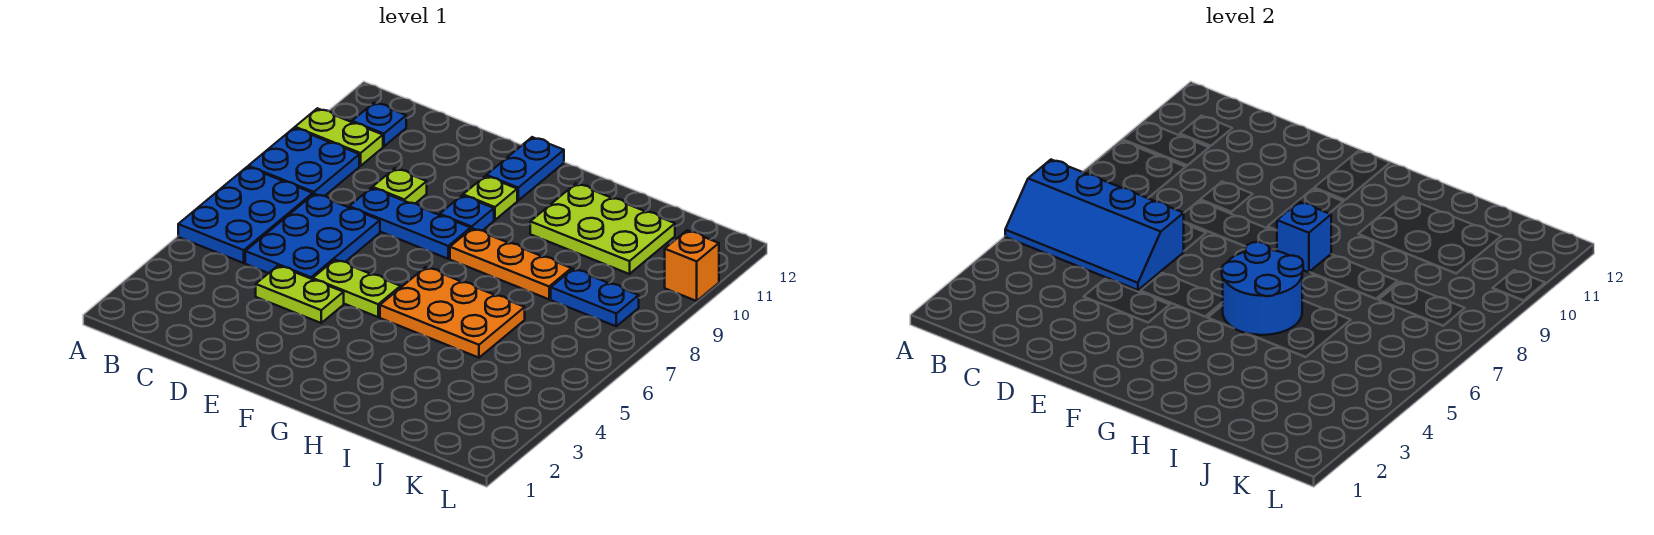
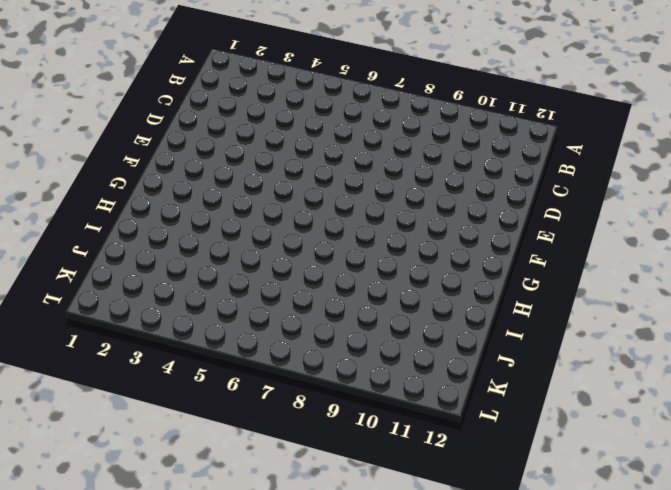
none -> blue 2x3 plate [178,167,313,263]
none -> blue 2x2 plate [248,128,359,196]
none -> lime 1x2 plate [295,108,383,166]

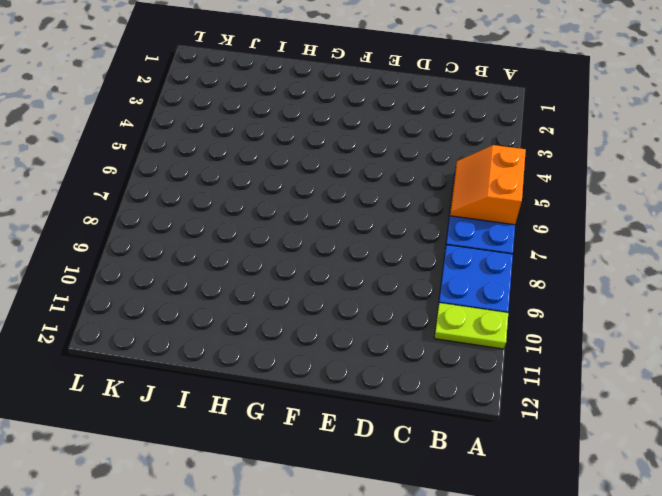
orange 2x2 slope [450,145,526,225] -> blue 2x4 slope [1005,160,1184,290]
none -> blue 1x1 plate [352,102,406,147]
none -> blue 2x3 plate [245,194,380,279]
none -> lime 1x2 plate [256,266,344,323]

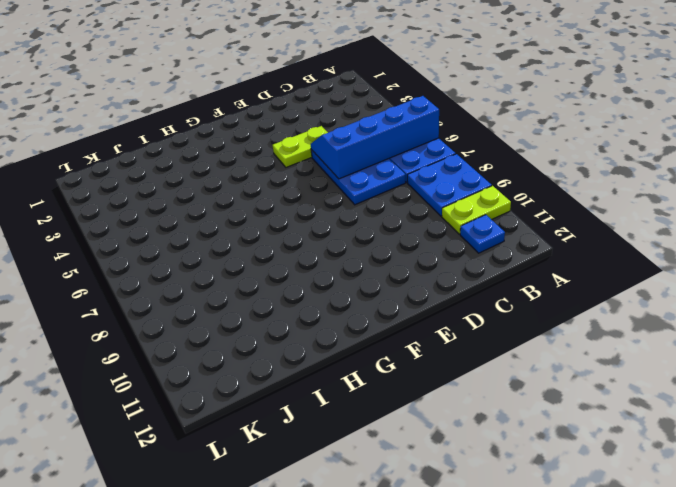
none -> blue 1x3 plate [349,188,471,259]
none -> lime 1x1 plate [372,168,427,203]
none -> lime 1x2 plate [313,260,401,317]

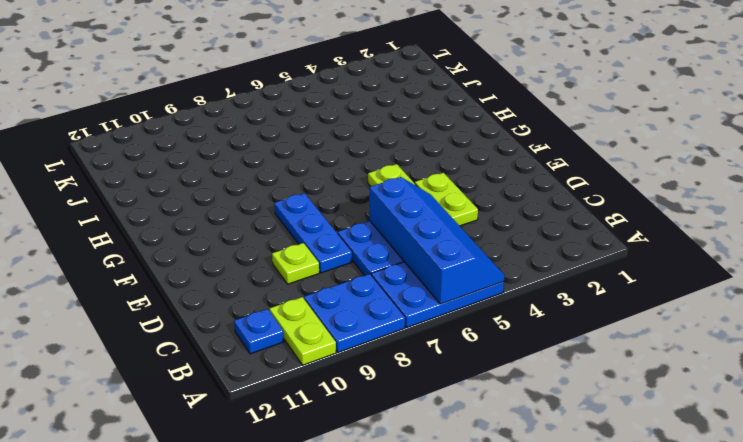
none -> blue 1x1 plate [440,196,494,231]
none -> lime 1x1 plate [463,176,517,220]
none -> blue 1x2 plate [486,137,564,200]

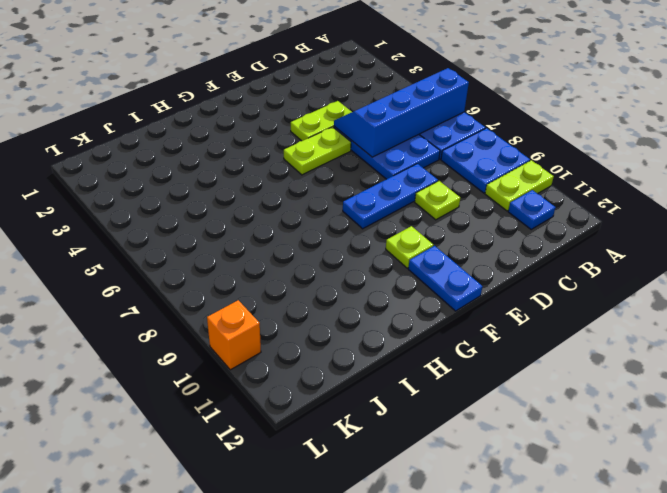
none -> blue 1x1 plate [440,196,494,231]
none -> orange 2x3 plate [380,267,525,358]
none -> orange 1x3 plate [450,228,571,299]

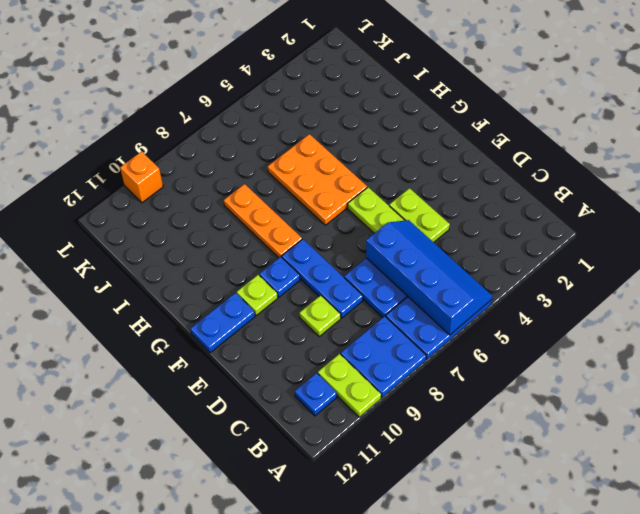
none -> lime 2x3 plate [530,184,675,274]
none -> blue 1x2 plate [551,269,639,326]
none -> blue 2x2 round brick [1222,242,1303,335]

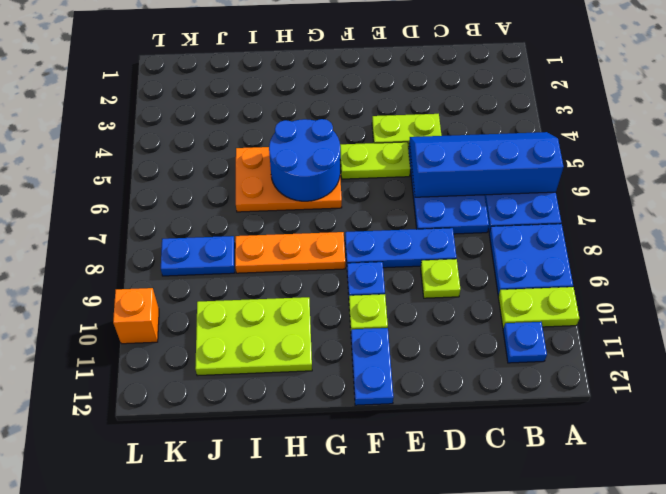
none -> blue 1x1 brick [1277,202,1331,272]

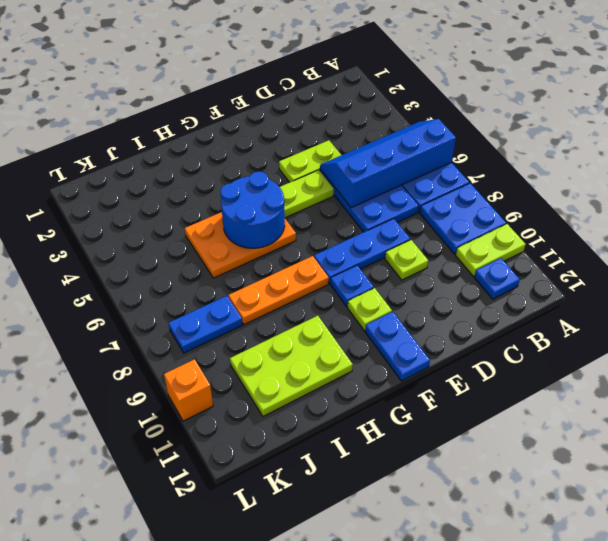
none -> blue 1x1 brick [1277,202,1331,272]

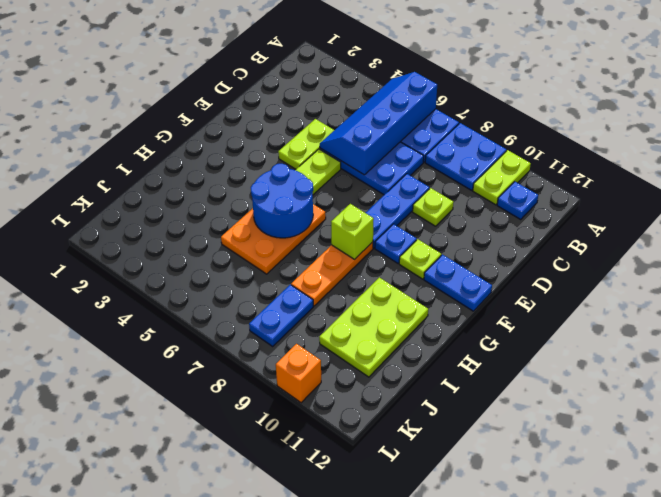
lime 1x1 brick [331,204,374,260] -> blue 1x1 brick [1277,202,1331,272]

